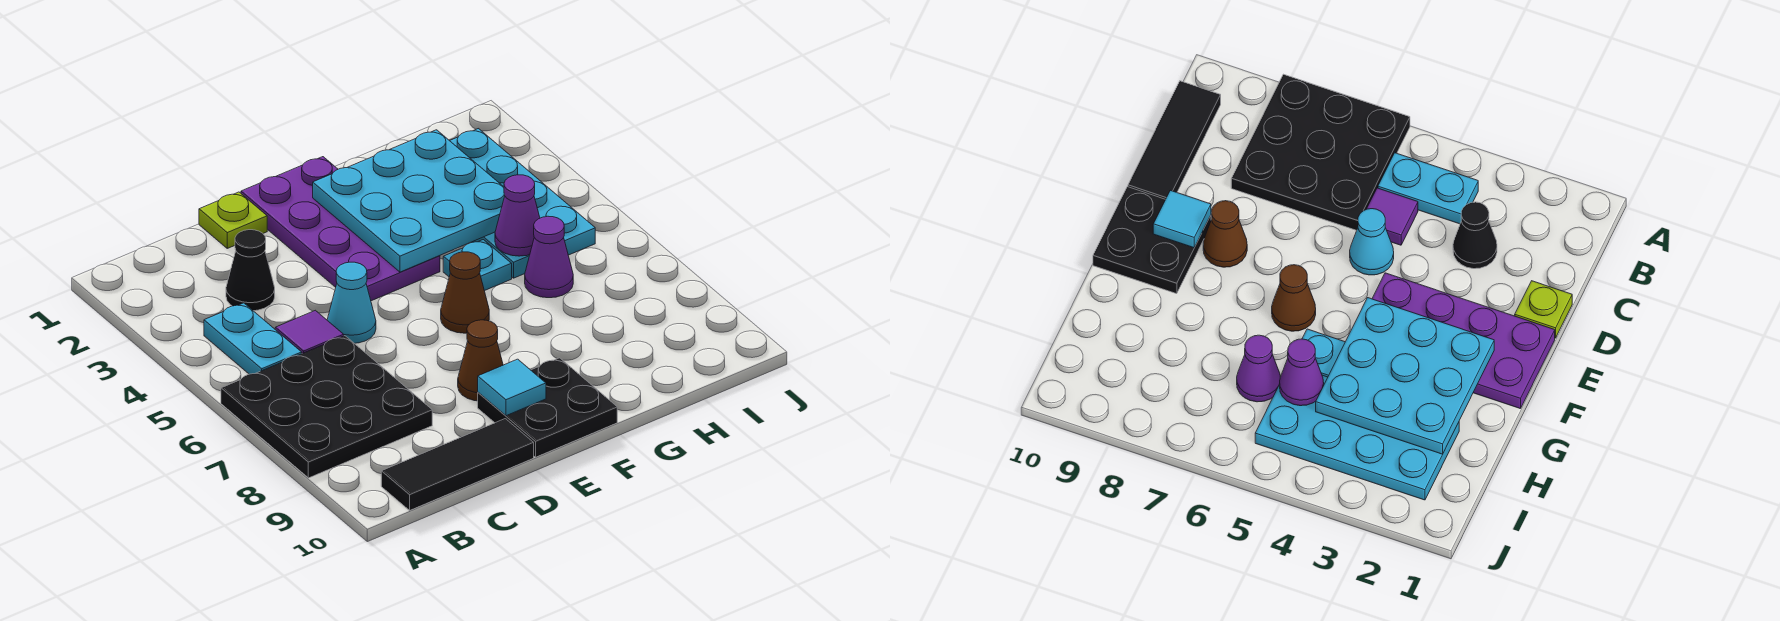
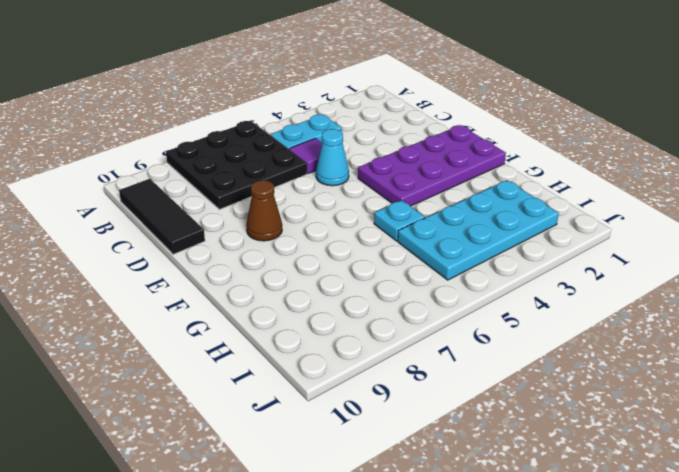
none -> black 1x1 cone [226,230,275,311]
none -> lime 1x1 plate [199,192,267,248]
none -> black 2x2 plate [478,358,617,457]

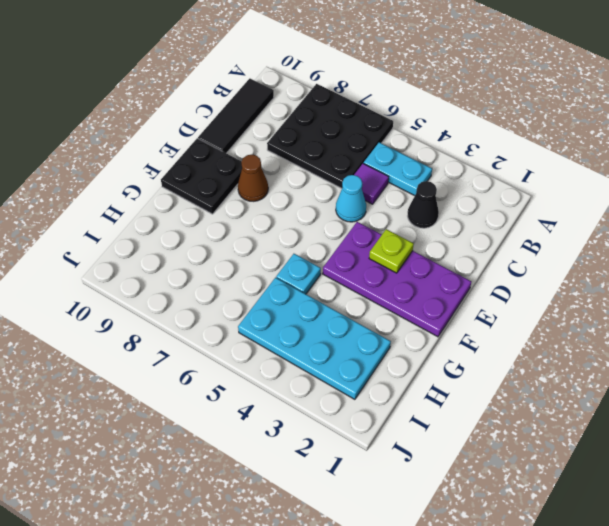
lime 1x1 plate [369,229,414,273] -> lime 1x1 plate moved to [199,192,267,248]
none -> brown 1x1 cone [441,252,489,333]
none -> purple 1x1 cone [525,216,573,298]
none -> cyan 1x1 tile [478,359,546,416]

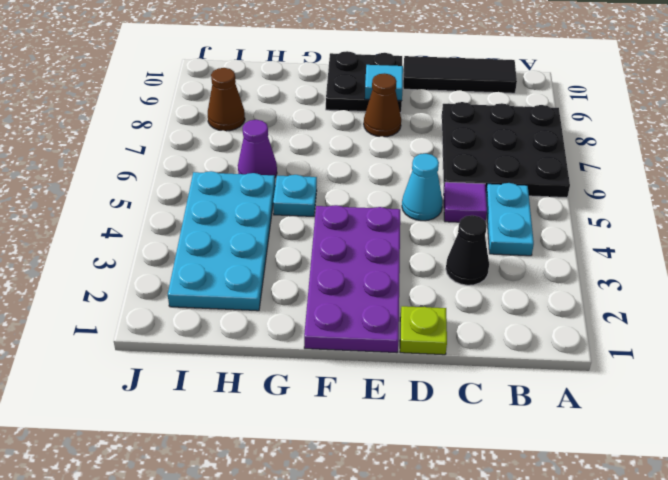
brown 1x1 cone [208,68,245,131] -> brown 1x1 cone moved to [441,252,489,333]
none -> cyan 3x3 plate [313,130,505,272]
none -> purple 1x1 cone [495,175,540,256]

